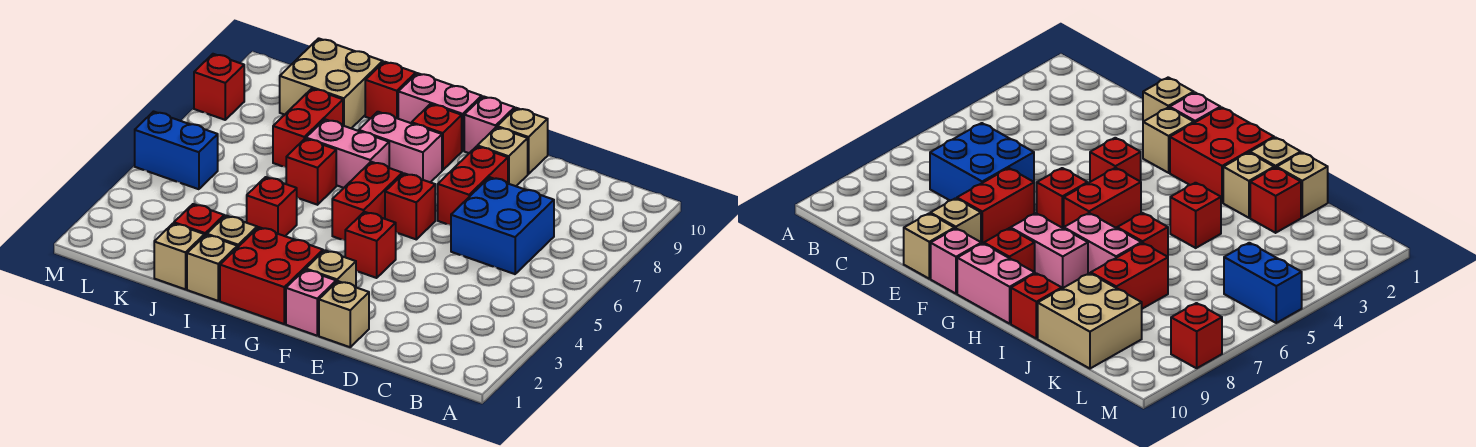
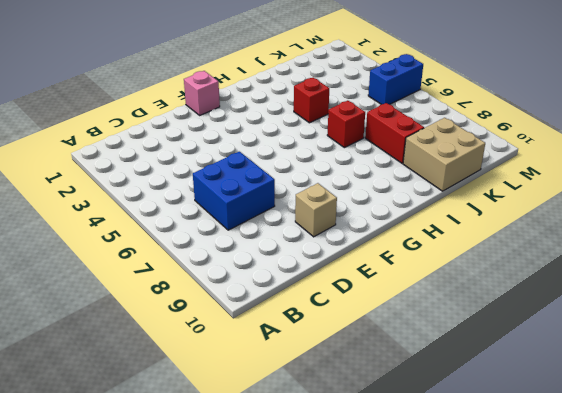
none -> tan 1x1 brick [319,281,369,347]
none -> red 1x2 brick [438,146,508,225]
none -> tan 1x1 brick [497,108,548,174]

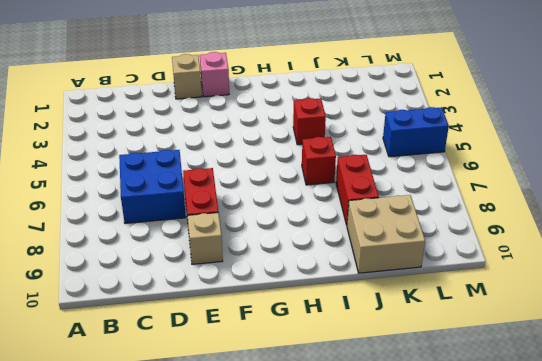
none -> tan 1x1 brick [497,108,548,174]
none -> tan 1x1 brick [306,250,356,287]
none -> red 1x1 brick [345,212,396,278]

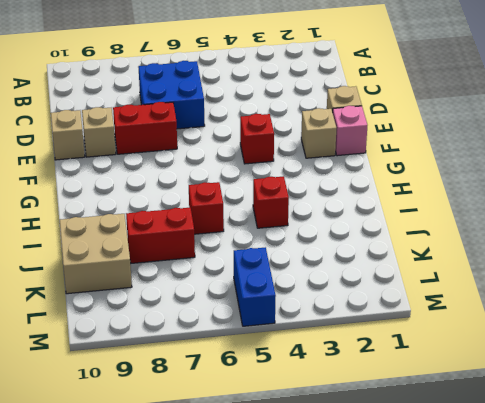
none -> red 1x1 brick [385,173,435,239]
none -> pink 1x1 brick [464,96,515,153]
none -> red 2x2 brick [220,227,323,324]

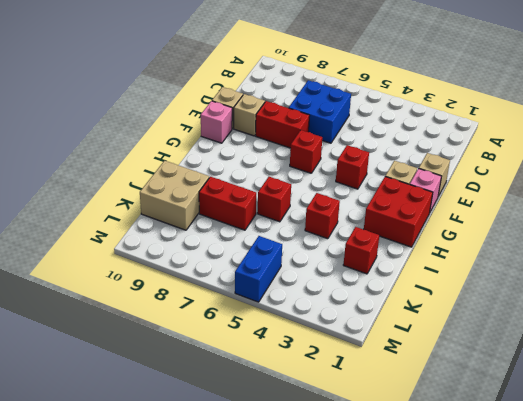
none -> red 1x2 brick [332,162,402,240]
none -> pink 1x2 brick [359,112,442,182]
none -> red 1x1 brick [412,104,462,170]

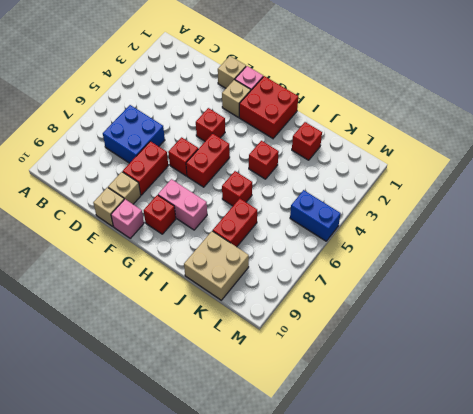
none -> pink 1x2 brick [398,73,482,151]
none -> pink 1x2 brick [306,119,389,188]
none -> tan 1x1 brick [187,235,237,301]

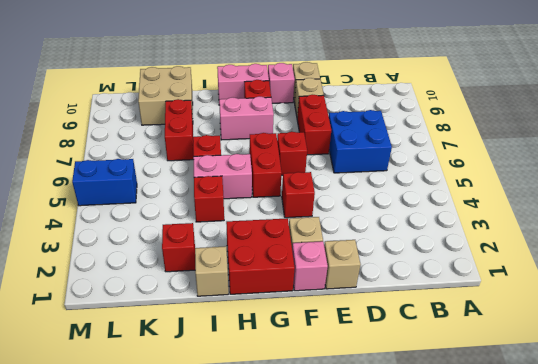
pink 1x2 brick [193,154,252,199] -> pink 1x2 brick moved to [306,119,389,188]
none -> tan 1x1 brick [207,216,257,248]
none -> red 1x1 brick [365,62,416,119]
none -> tan 1x1 brick [154,223,204,289]

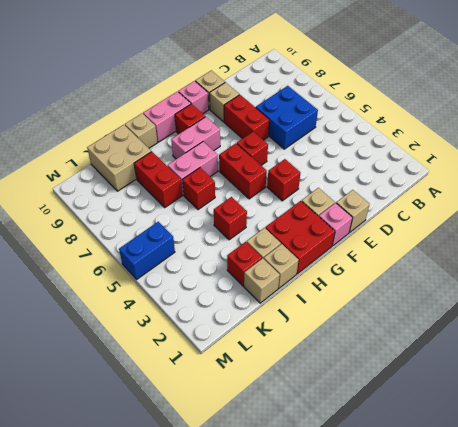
tan 1x1 brick [125,113,157,148] -> red 1x1 brick [365,62,416,119]
none -> red 1x1 brick [194,54,244,120]

